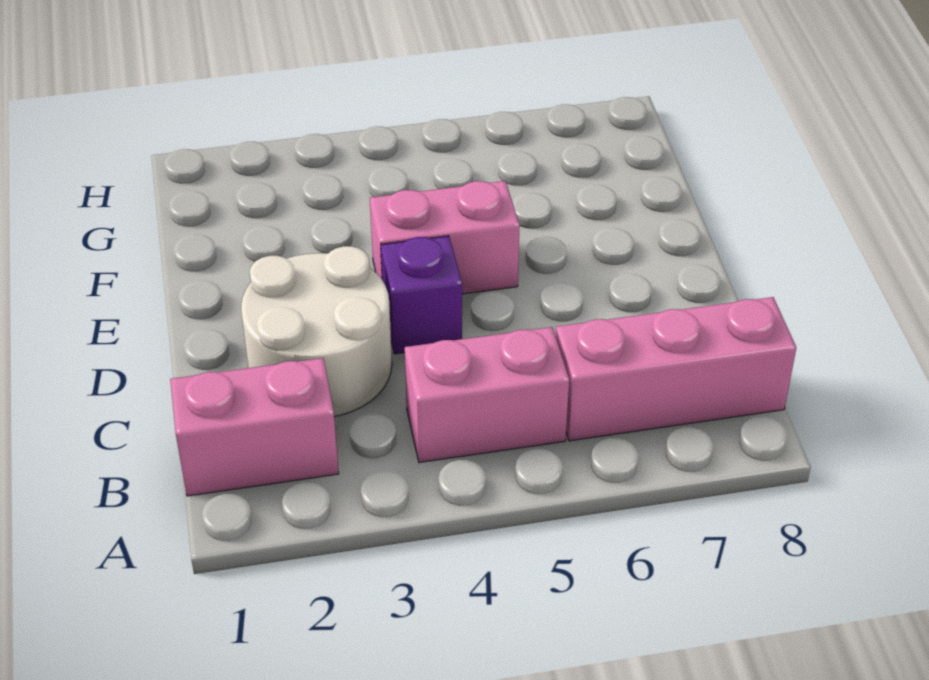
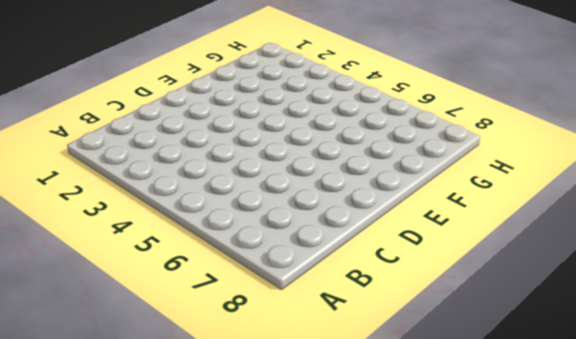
none -> pink 1x2 brick [170,358,339,496]
none -> pink 1x2 brick [405,327,569,462]

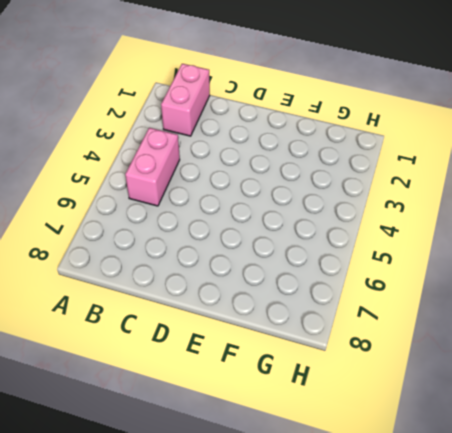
none -> pink 1x3 brick [556,297,796,441]
none -> white 2x2 round brick [241,246,392,417]

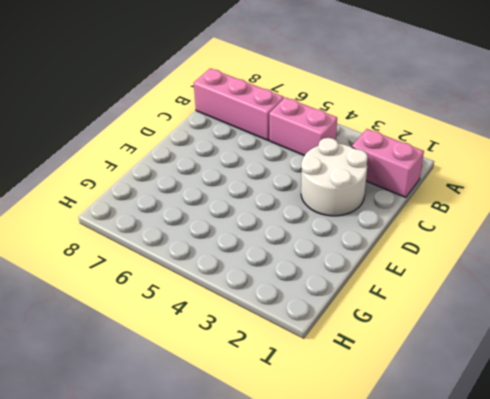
none -> purple 1x1 brick [381,236,462,354]
none -> pink 1x2 brick [370,181,520,294]

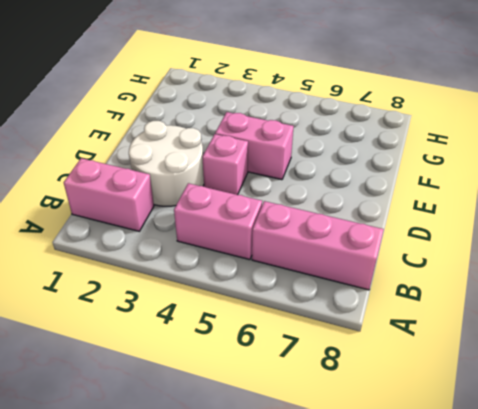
pink 1x1 brick [203,134,248,195] -> purple 1x1 brick [381,236,462,354]

